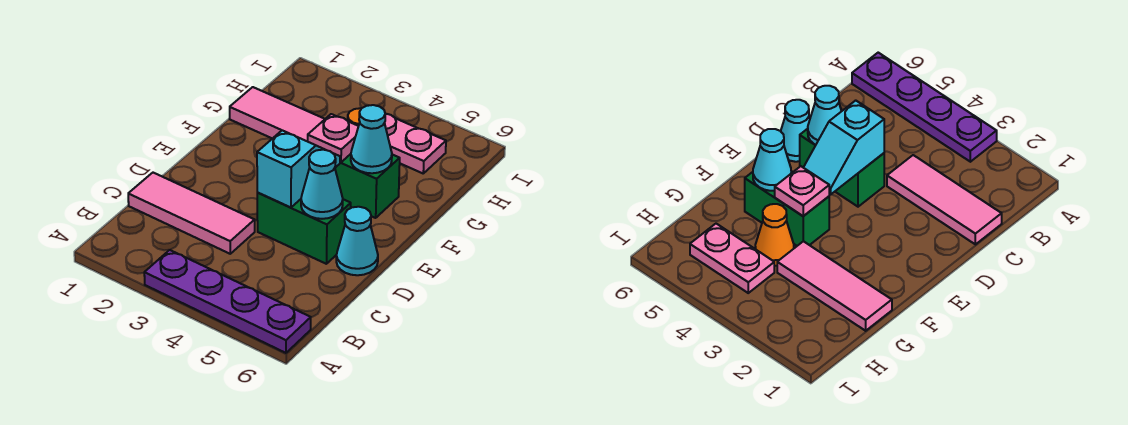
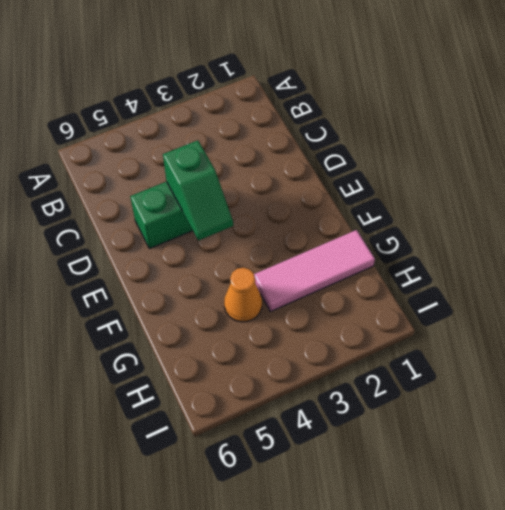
green 1x2 slope [163,140,233,240] -> cyan 1x2 slope [257,130,340,207]
none -> purple 1x4 plate [144,250,311,353]
none -> pink 1x3 tile [128,173,255,254]
none -> cyan 1x1 cone [336,207,378,275]

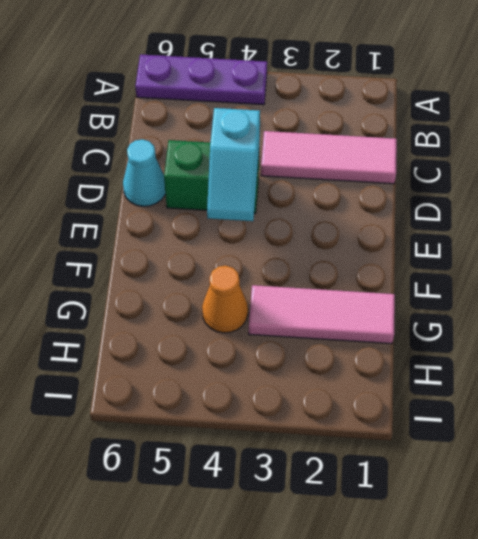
purple 1x3 plate [135,54,267,105] -> purple 1x4 plate [144,250,311,353]
none -> green 1x2 brick [335,154,400,218]
none -> pink 1x2 plate [385,114,446,173]
none -> cyan 1x1 cone [301,150,343,219]

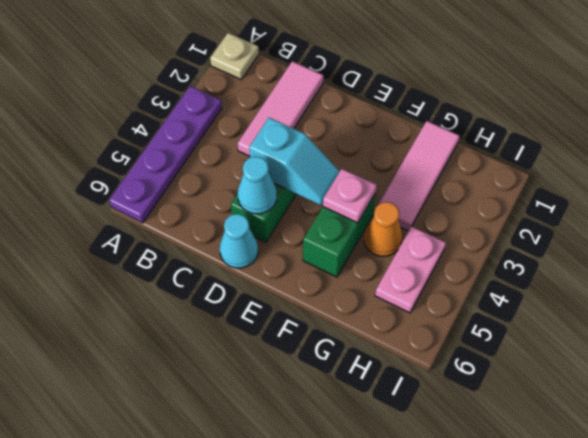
tan 1x1 plate [210,33,259,79] -> none
none -> cyan 1x1 cone [351,105,392,173]

